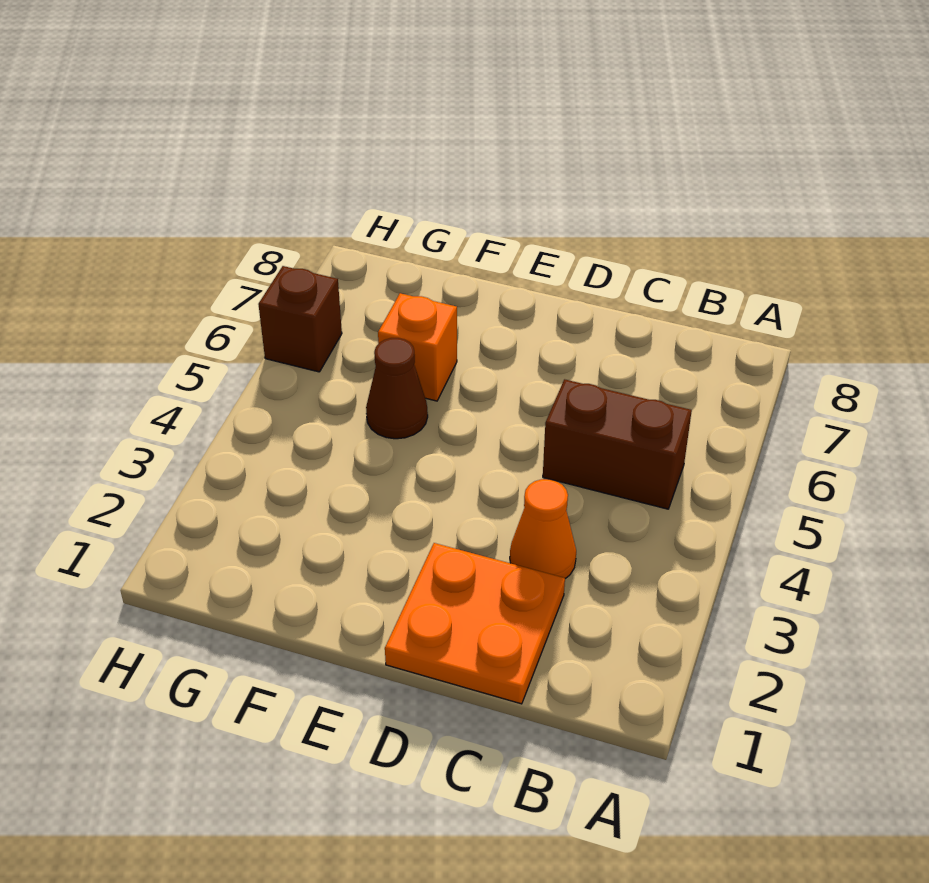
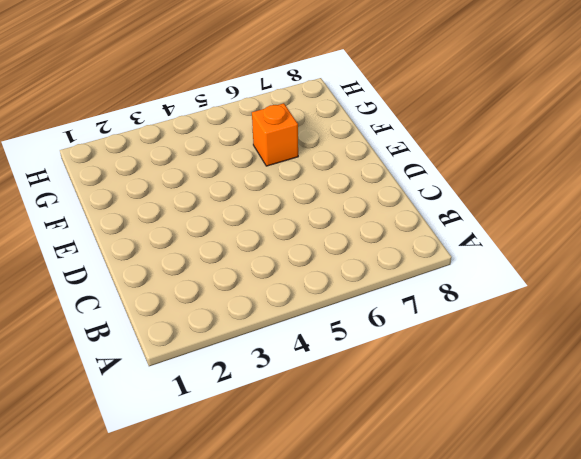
none -> brown 1x2 brick [543,379,692,509]
none -> orange 2x2 plate [385,543,565,704]

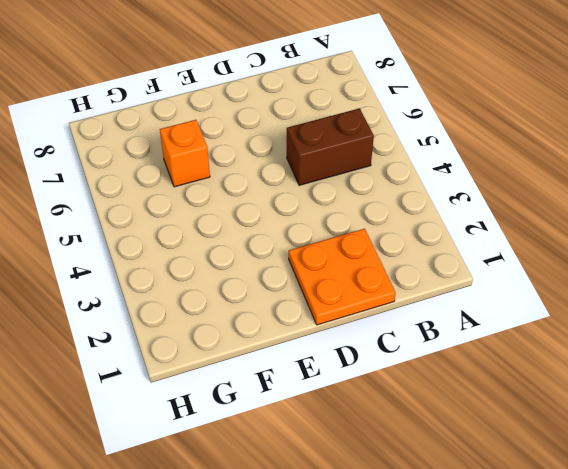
none -> orange 1x1 cone [510,479,576,579]
none -> brown 1x1 cone [366,338,428,439]

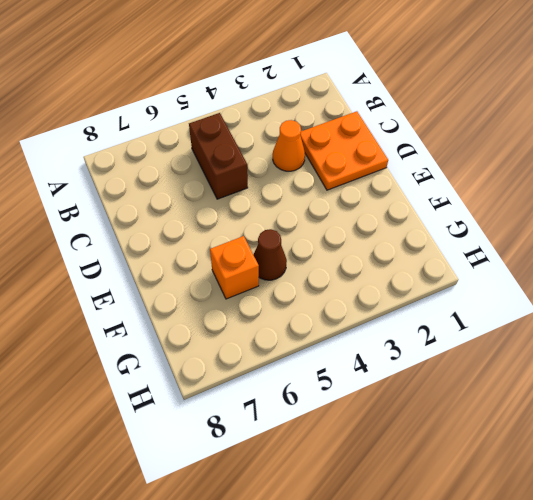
none -> brown 1x1 brick [258,266,342,372]

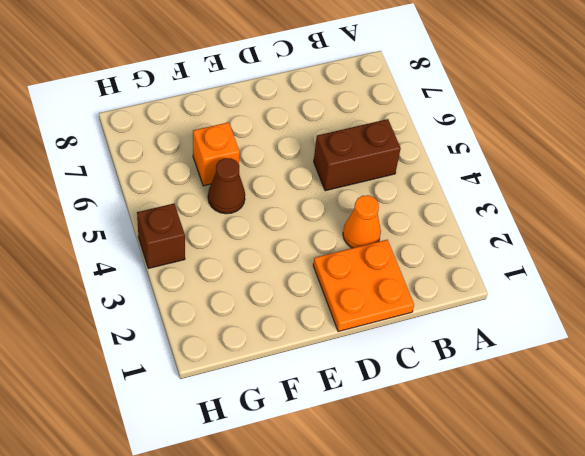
brown 1x1 brick [137,204,185,268] -> brown 1x1 brick moved to [258,266,342,372]

